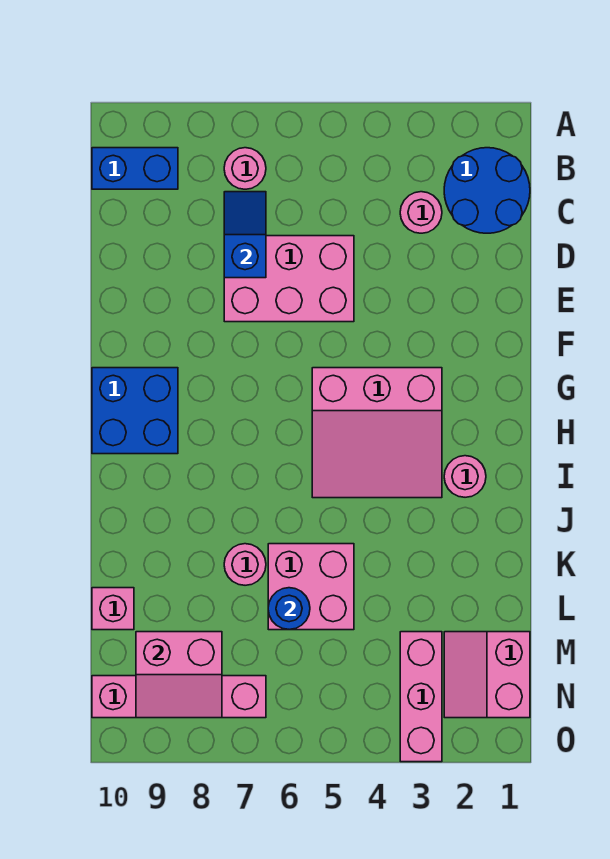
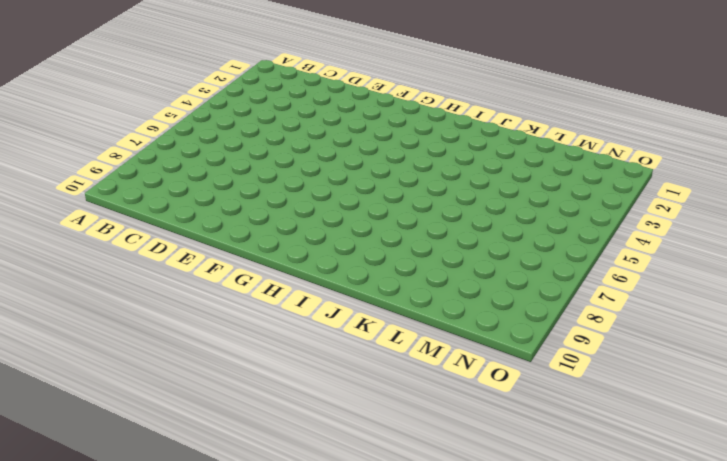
none -> blue 2x2 round brick [444,148,530,233]
none -> pink 1x1 round brick [224,148,266,189]
none -> blue 1x2 brick [92,148,178,189]

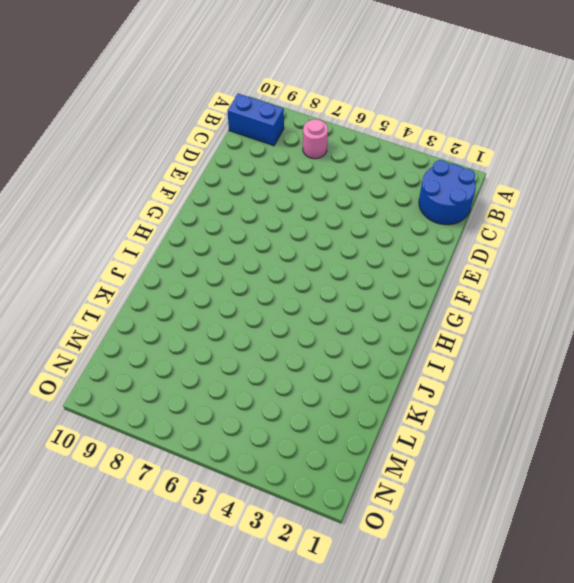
none -> pink 1x1 round brick [400,192,442,233]
none -> pink 2x3 brick [224,236,354,322]
none -> pink 3x3 slope [312,368,442,498]

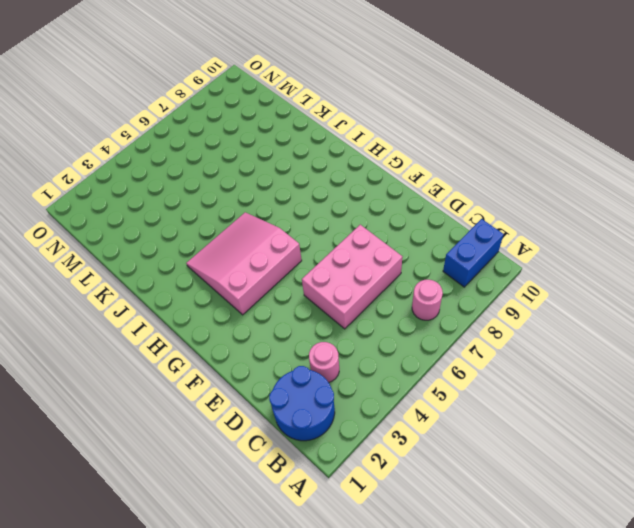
none -> blue 2x2 brick [92,368,178,454]
none -> pink 1x1 round brick [444,456,486,497]
none -> pink 2x2 brick [268,544,354,630]

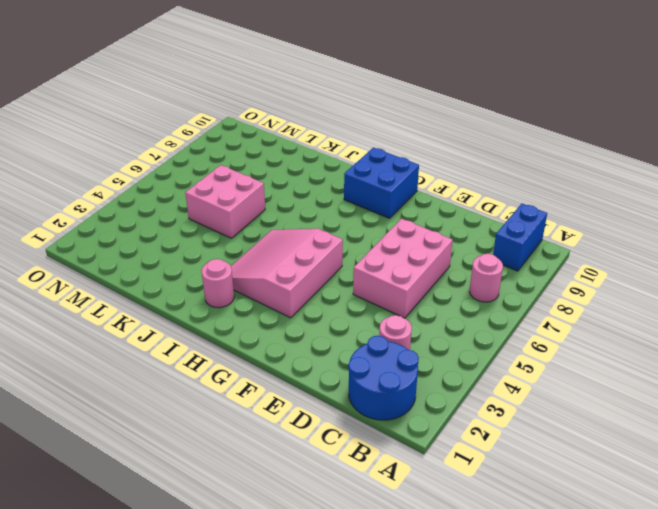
none -> pink 1x1 round brick [224,544,266,585]
none -> pink 1x1 brick [92,588,134,630]
none -> pink 2x2 slope [444,632,530,718]

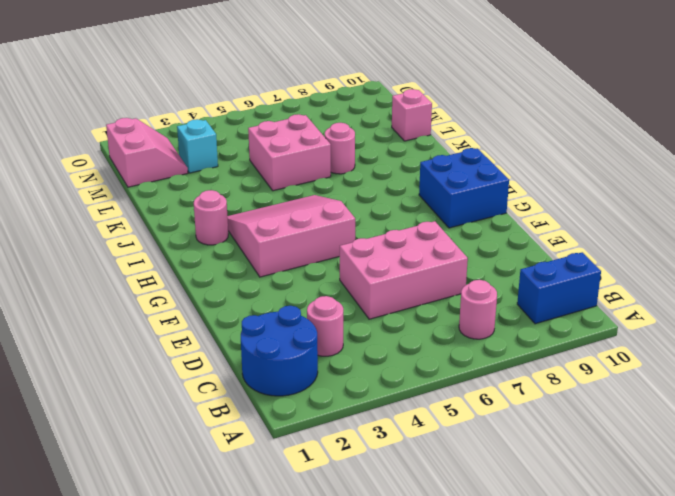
cyan 1x1 brick [177,119,218,173] -> pink 1x3 brick [400,632,442,762]
none -> pink 1x4 brick [92,676,266,718]
none -> blue 1x2 slope [224,192,266,278]
none -> blue 1x1 round brick [268,588,310,630]

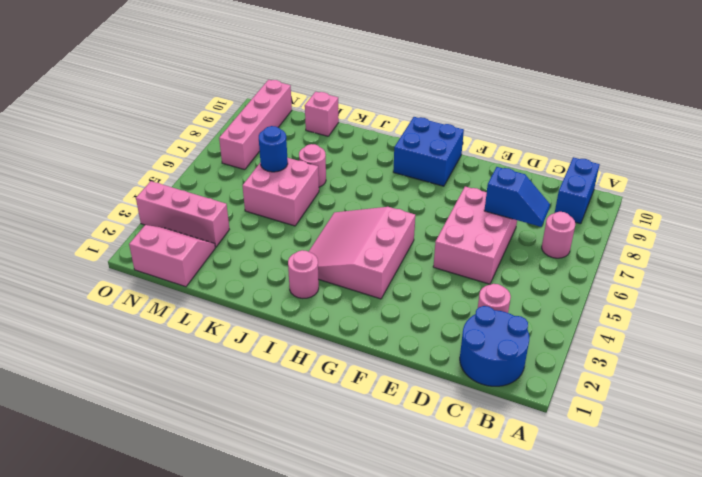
none -> pink 2x2 slope [136,632,222,718]

